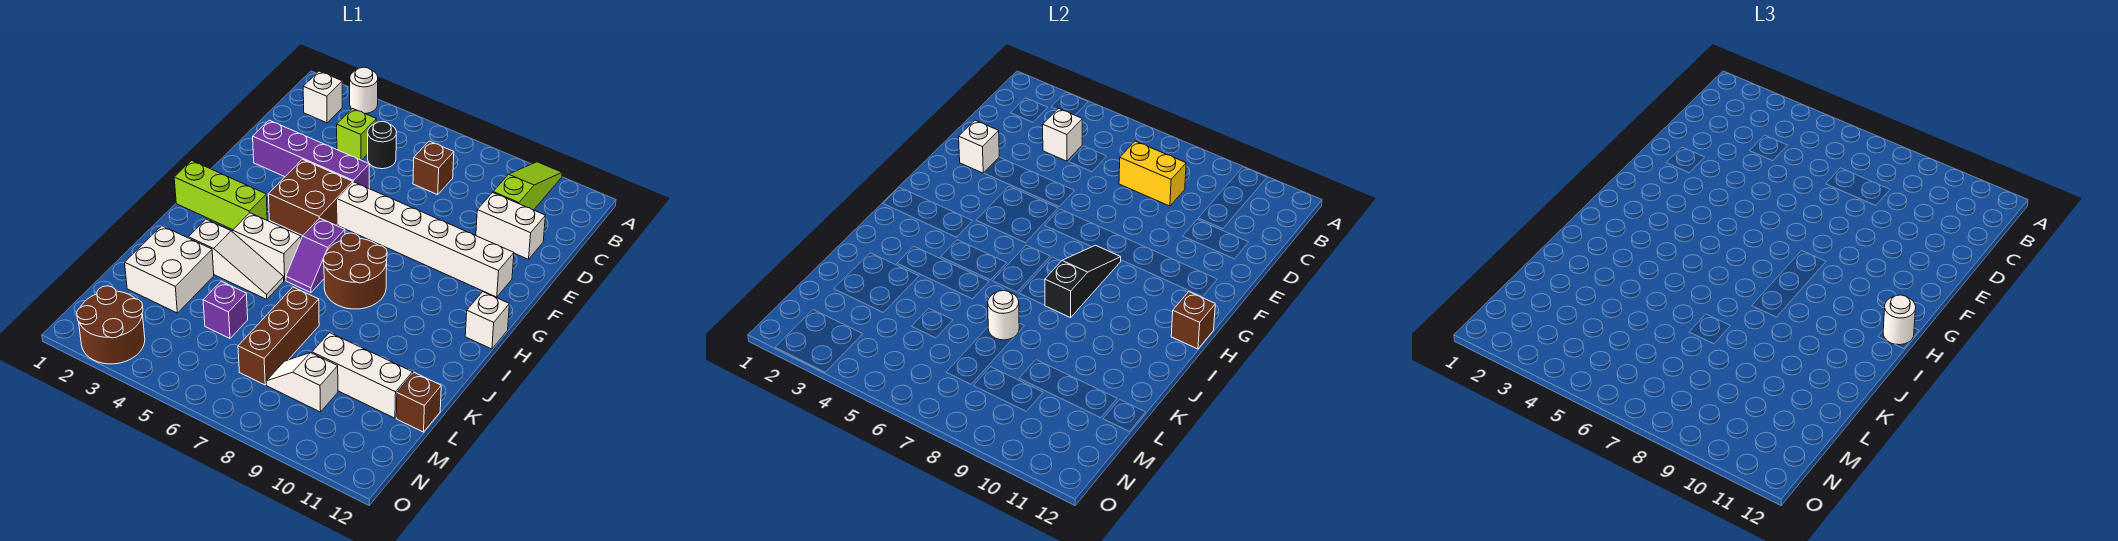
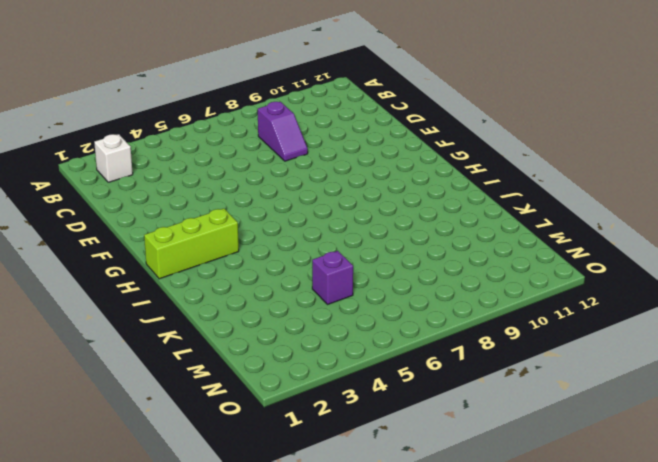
purple 1x2 slope [258,102,308,161] -> purple 1x2 slope moved to [286,218,345,293]
none -> white 1x1 round brick [350,67,378,114]
none -> lime 1x3 slope [493,162,562,210]
none -> lime 1x1 brick [337,109,376,160]
none -> black 1x1 round brick [368,122,396,169]

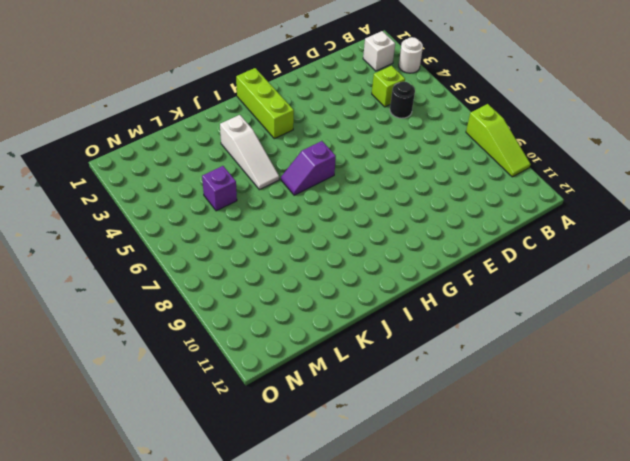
lime 1x3 slope [466,104,531,177] -> lime 1x3 slope turned to [493,162,562,210]
none -> brown 1x1 brick [413,141,454,195]
none -> white 1x2 brick [476,193,545,259]
none -> purple 1x4 brick [253,120,369,188]
none -> brown 2x2 brick [268,159,353,236]

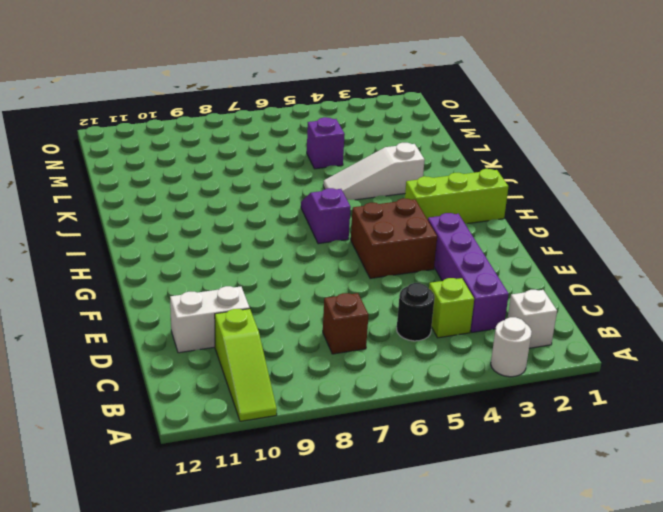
purple 1x4 brick [428,213,509,332] -> purple 1x4 brick turned to [253,120,369,188]
none -> white 1x6 brick [338,182,514,297]
none -> brown 2x2 round brick [323,233,387,309]
none -> white 1x1 brick [465,292,509,349]
none -> white 1x2 brick [233,213,301,280]

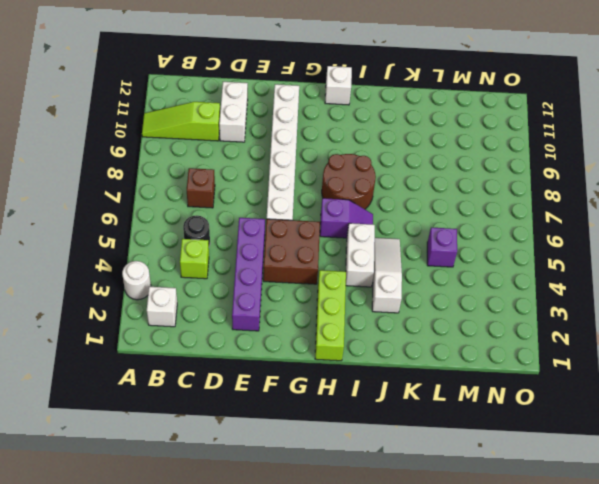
none -> white 2x2 brick [125,226,214,313]
none -> brown 1x3 brick [238,287,319,385]
none -> white 1x3 brick [312,333,413,418]
none -> brown 1x1 brick [396,373,441,432]

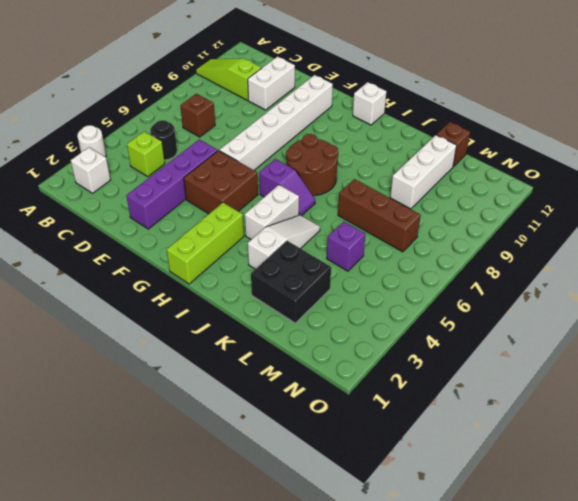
black 2x2 brick [251,241,331,323] -> white 2x2 brick [125,226,214,313]
none -> white 1x2 slope [266,353,338,412]
none -> brown 2x2 round brick [77,286,145,364]
none -> white 1x1 brick [1043,109,1082,161]
none -> yellow 1x2 brick [1119,141,1186,206]

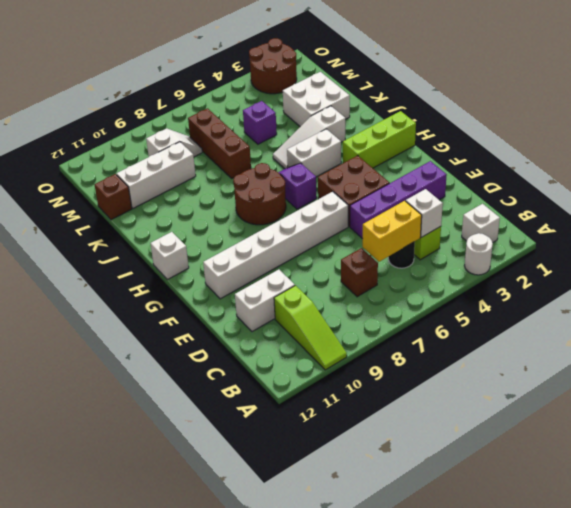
yellow 1x2 brick [363,201,422,262] -> yellow 1x2 brick moved to [1119,141,1186,206]
none -> white 1x1 brick [959,120,999,173]
none -> black 1x3 slope [1045,245,1121,318]
none -> brown 1x1 brick [1171,292,1215,349]
none -> white 1x1 round brick [988,290,1019,340]

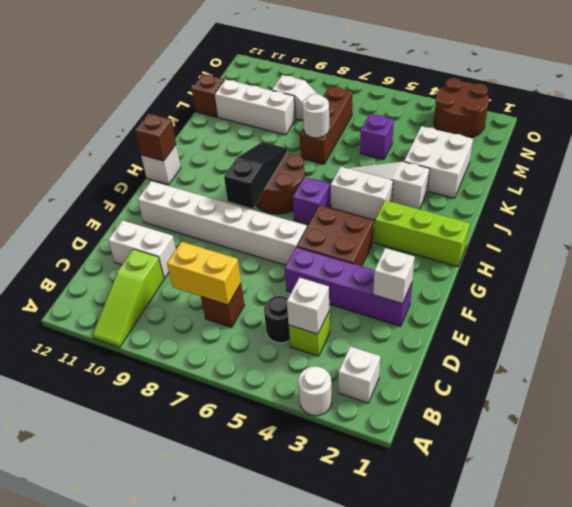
black 1x3 slope [224,142,287,209] -> black 1x3 slope turned to [1045,245,1121,318]
none -> white 1x1 round brick [1883,295,1916,345]

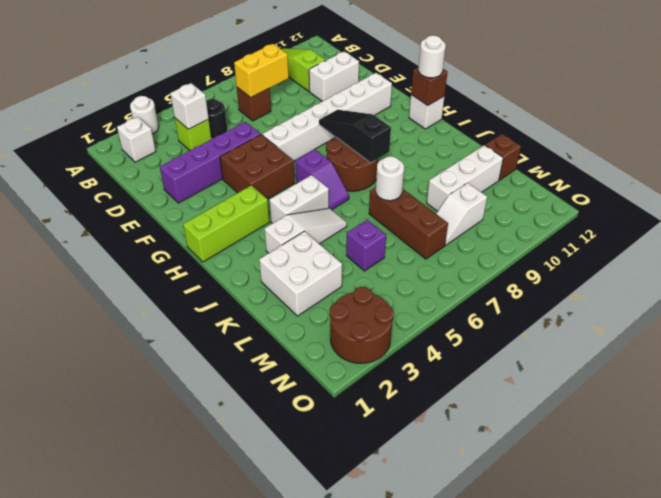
none -> white 1x1 brick [959,120,999,173]

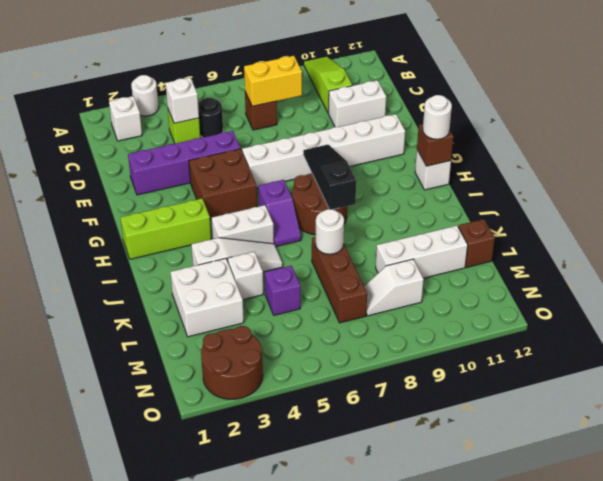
white 1x1 brick [228,252,263,300] -> white 1x1 brick moved to [959,120,999,173]

